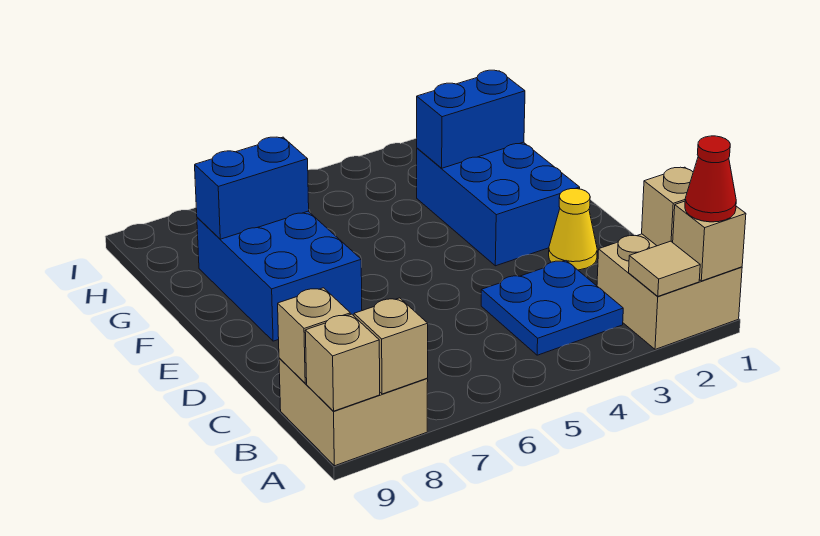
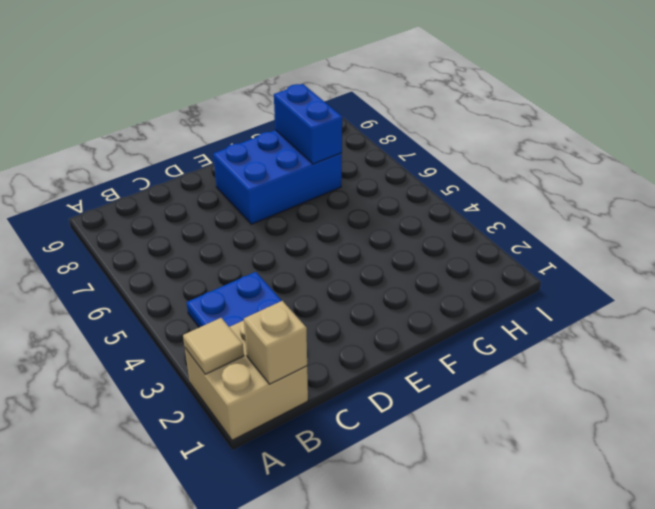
none -> tan 2x2 brick [279,358,428,466]
none -> yellow 1x1 cone [549,189,597,270]
none -> blue 2x3 brick [417,142,580,266]

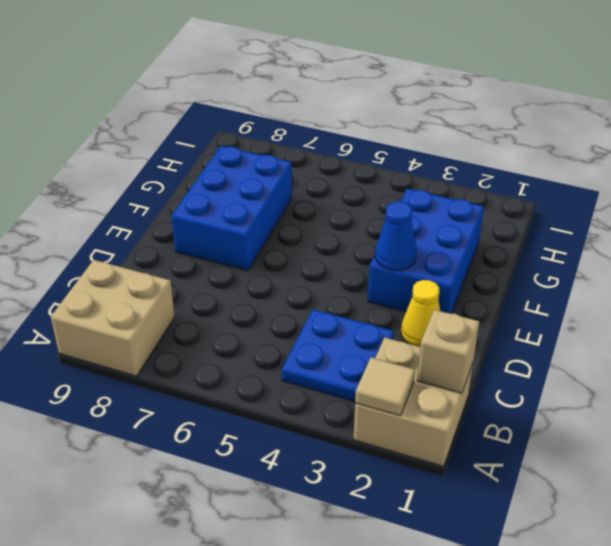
blue 1x1 cone [375,201,417,270] -> none
none -> tan 1x1 brick [673,201,746,281]
none -> tan 1x1 brick [354,298,428,394]
none -> tan 1x1 brick [305,314,380,411]

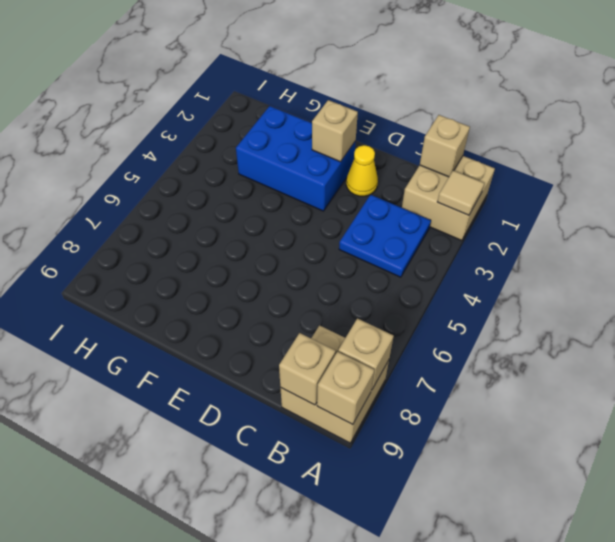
tan 1x1 brick [312,100,358,162] -> tan 1x1 brick moved to [673,201,746,281]
none -> blue 2x3 brick [197,211,362,341]
none -> blue 1x2 brick [417,70,525,168]
none -> blue 1x2 brick [195,137,309,239]

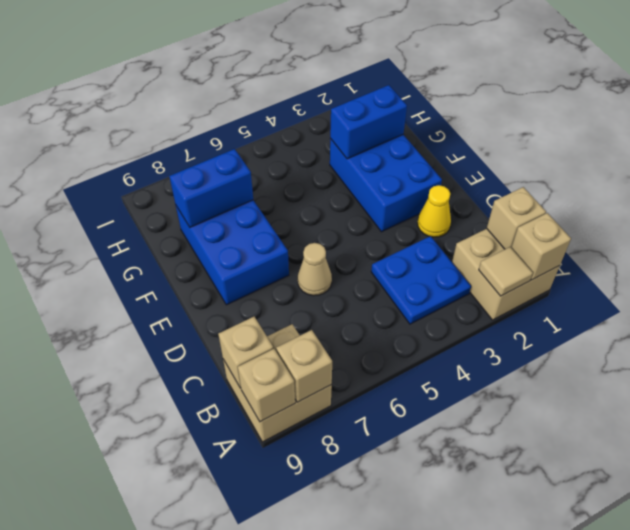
tan 1x1 cone [298,243,332,296] -> none
none -> red 1x1 cone [685,136,736,222]

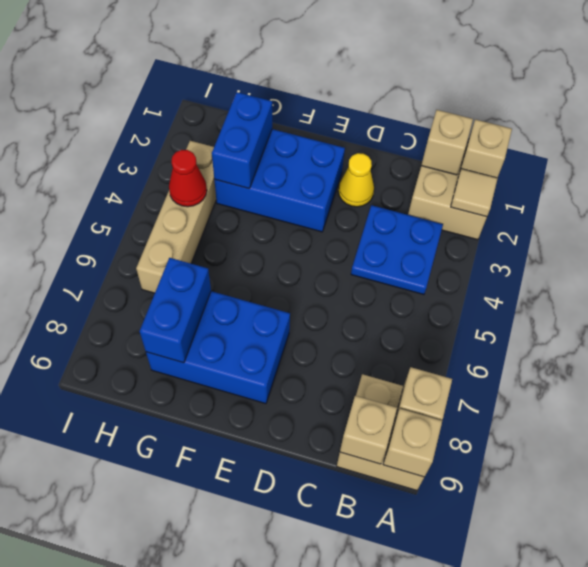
tan 1x4 brick [136,141,216,293] -> none
red 1x1 cone [169,150,207,207] -> red 1x1 cone moved to [685,136,736,222]

